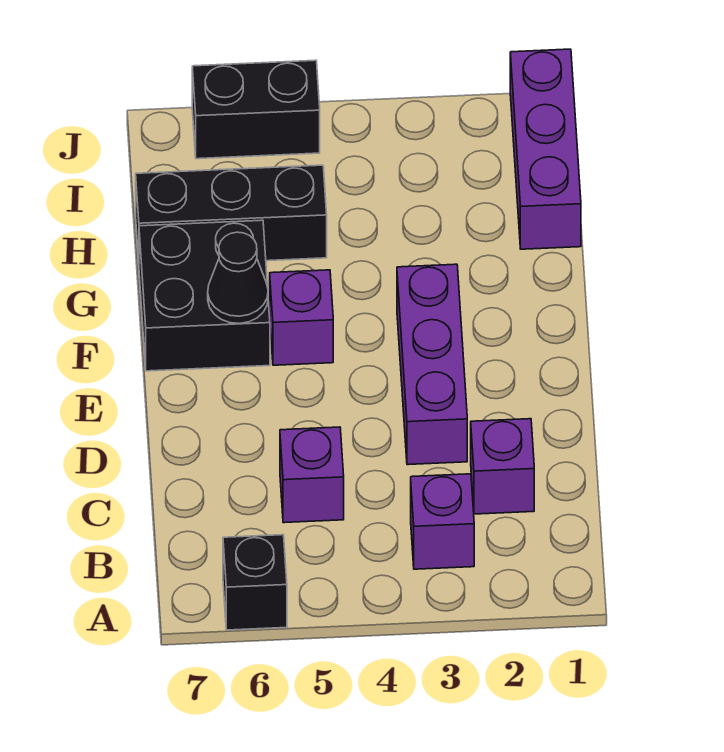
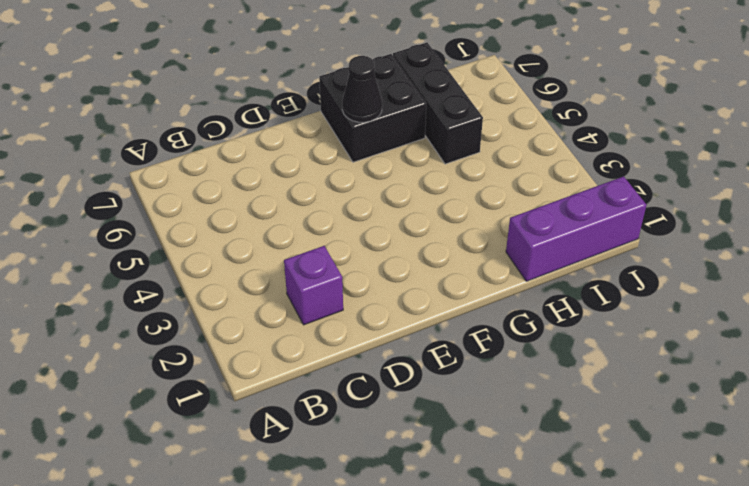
none -> black 1x1 brick [223,535,287,630]
none -> purple 1x1 brick [411,474,474,569]

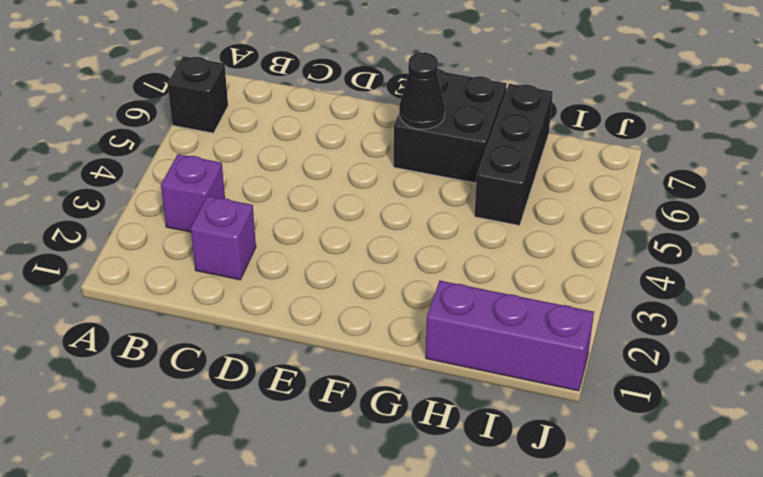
none -> purple 1x1 brick [280,427,344,523]
none -> purple 1x3 brick [397,264,467,465]

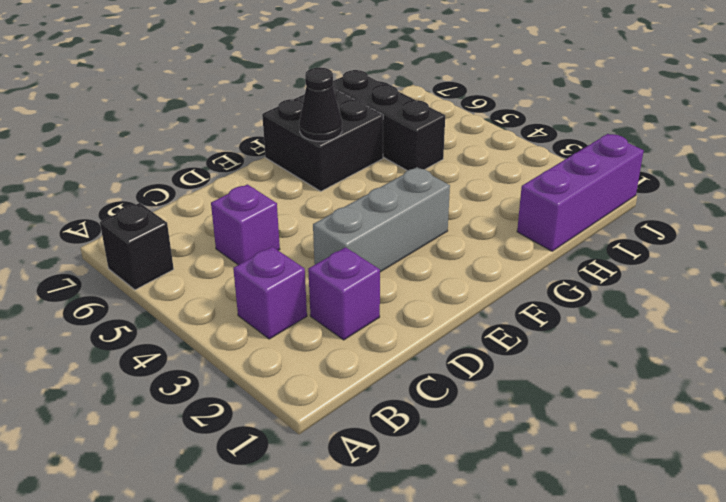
grey 1x3 brick [313,167,450,272] -> purple 1x3 brick [397,264,467,465]
none -> purple 1x1 brick [270,270,333,365]
none -> black 1x2 brick [192,60,320,159]

